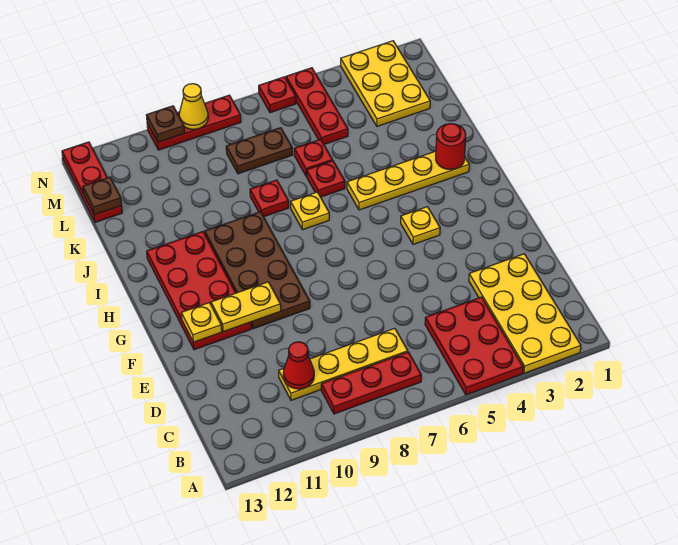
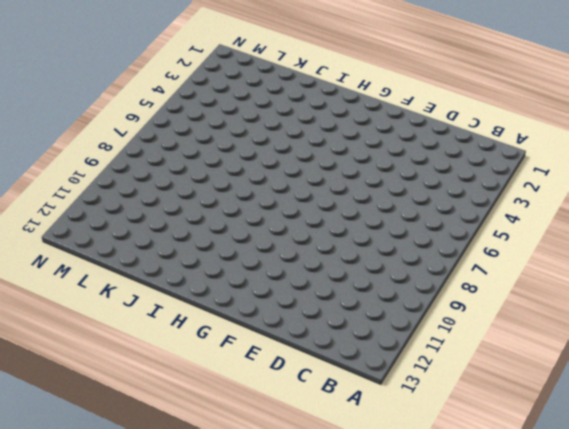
none -> yellow 2x4 plate [469,254,581,373]
none -> red 2x3 plate [425,297,523,395]
none -> red 1x3 plate [321,352,421,414]

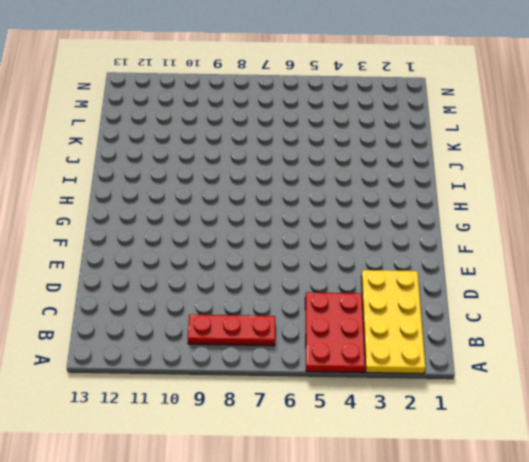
none -> yellow 1x4 plate [279,328,408,400]
none -> brown 2x4 plate [205,212,310,329]
none -> red 2x4 plate [147,232,252,350]

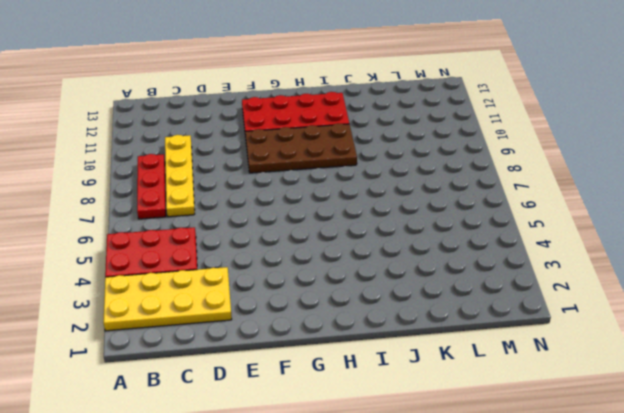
none -> yellow 1x1 plate [401,207,440,244]
none -> yellow 1x4 plate [347,151,469,210]
none -> yellow 1x1 plate [291,192,329,230]

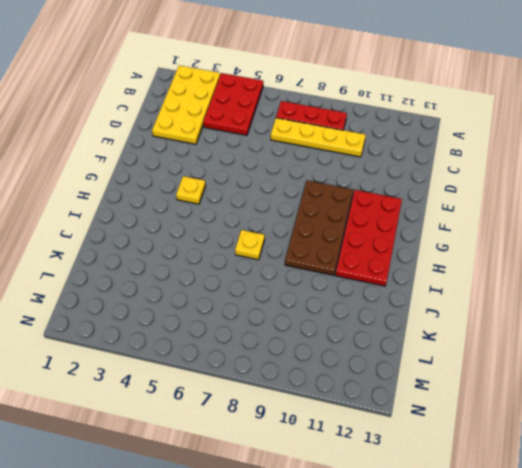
none -> yellow 1x4 plate [347,151,469,210]
none -> red 1x1 plate [307,161,345,197]
none -> red 1x1 plate [250,180,289,217]

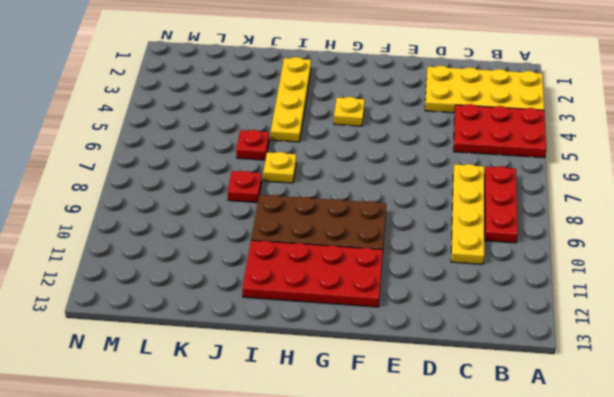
none -> red 1x1 plate [294,139,333,176]
none -> yellow 2x3 plate [341,41,430,126]
none -> red 1x3 plate [286,68,348,144]

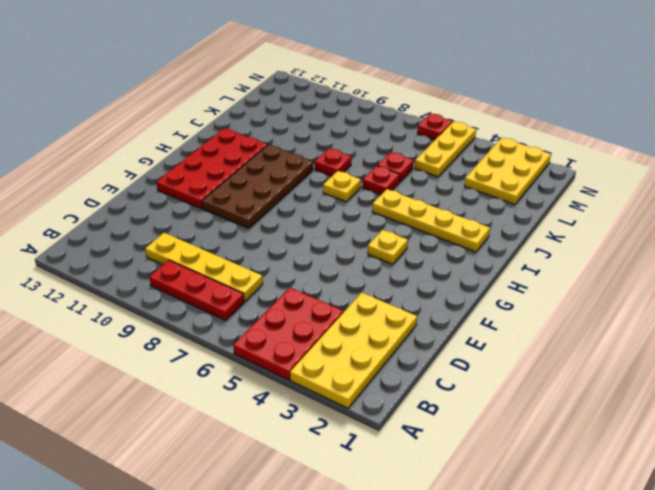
yellow 1x3 plate [415,121,476,177] -> red 1x3 plate [286,68,348,144]
none -> brown 1x2 plate [226,128,293,174]
none -> red 1x3 plate [62,142,122,222]
none -> red 1x3 plate [147,95,241,150]

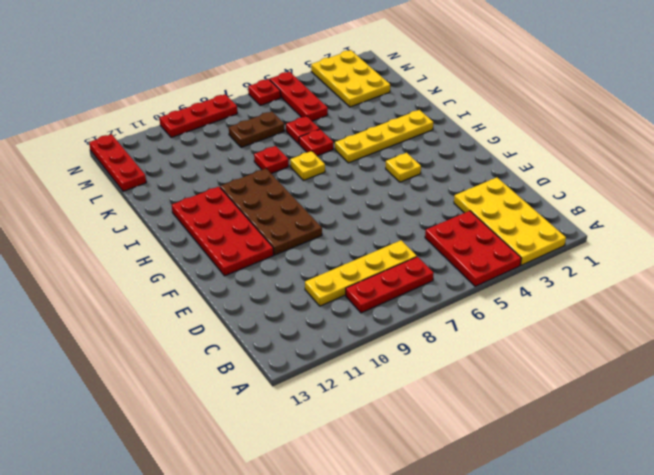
none -> red 1x1 cone [283,342,314,389]
none -> yellow 1x2 plate [211,282,281,332]
none -> yellow 1x1 plate [181,303,222,342]

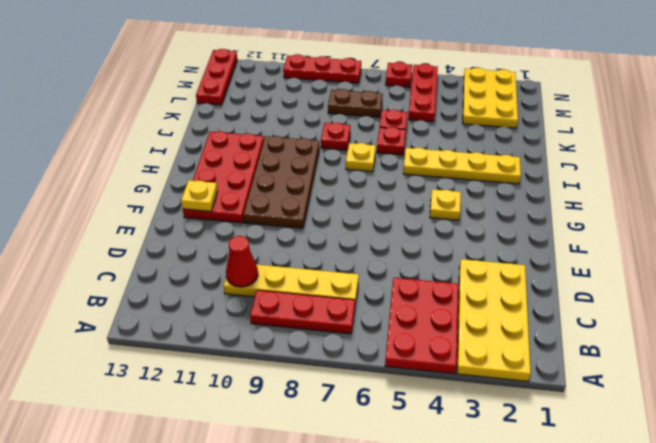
none -> yellow 1x2 plate [211,282,281,332]
none -> red 1x1 round brick [436,124,466,170]
none -> brown 1x1 plate [83,177,122,215]

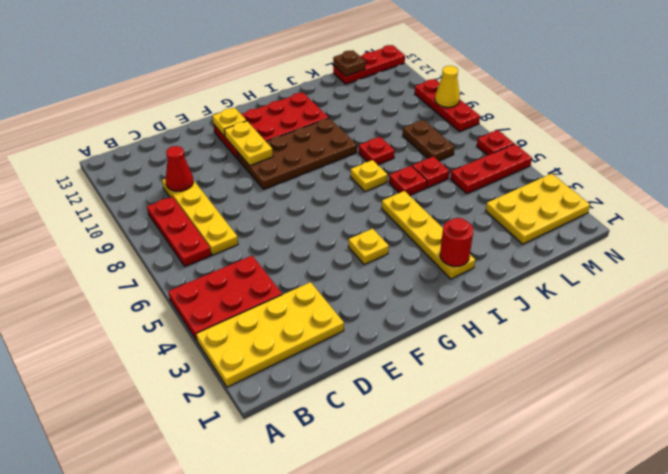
none -> brown 1x1 plate [146,106,185,142]

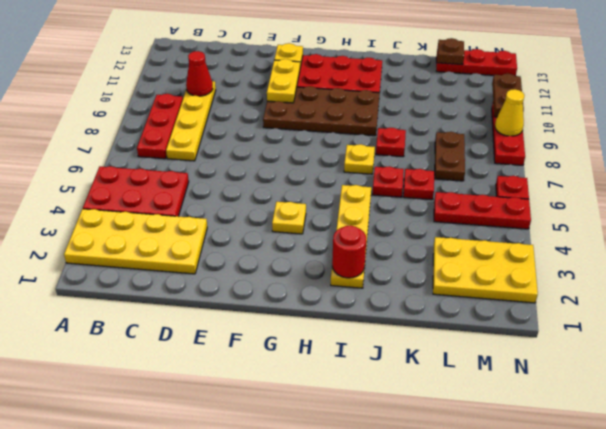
brown 1x2 plate [492,74,524,117] -> brown 1x1 plate [146,106,185,142]

